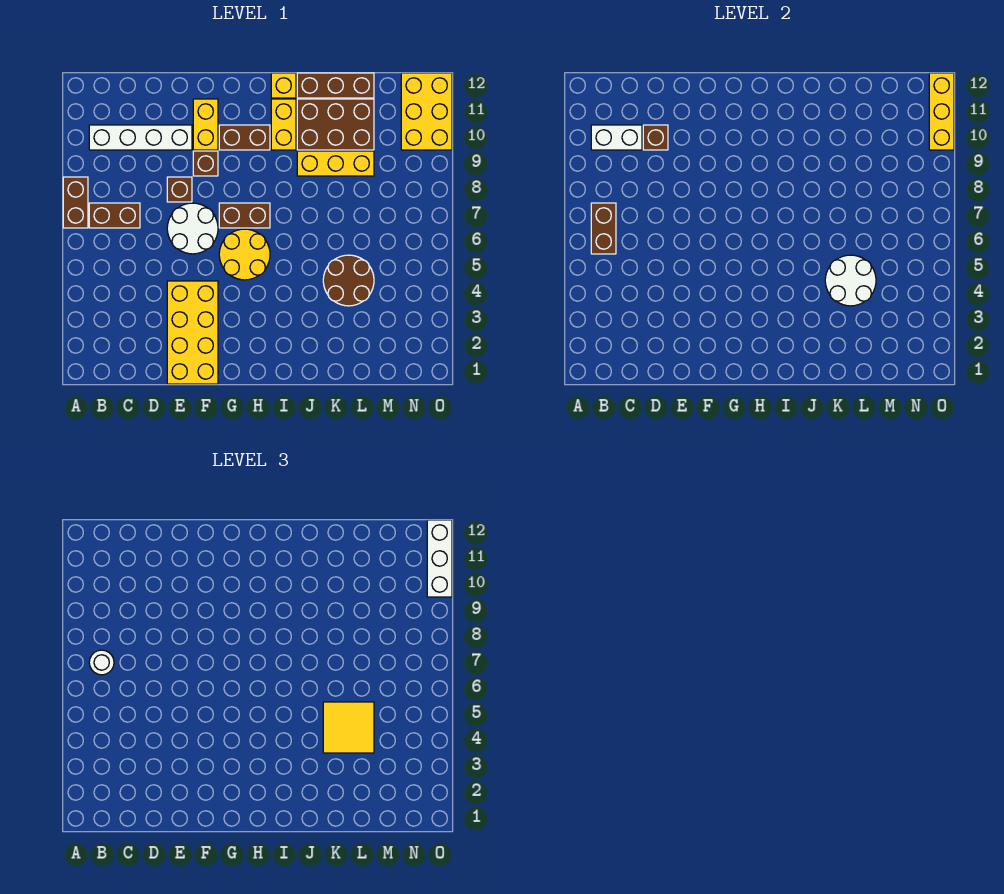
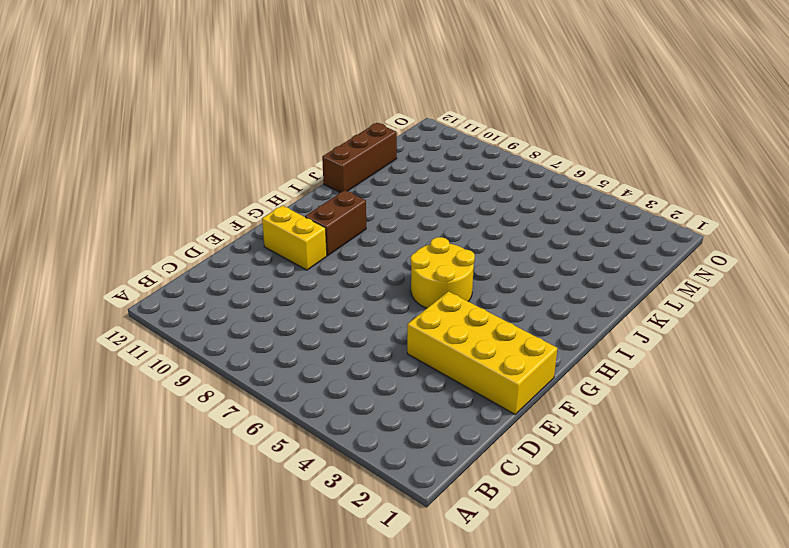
none -> brown 1x2 brick [63,177,88,228]
none -> brown 1x2 brick [89,203,140,228]
none -> white 1x4 brick [89,125,192,150]

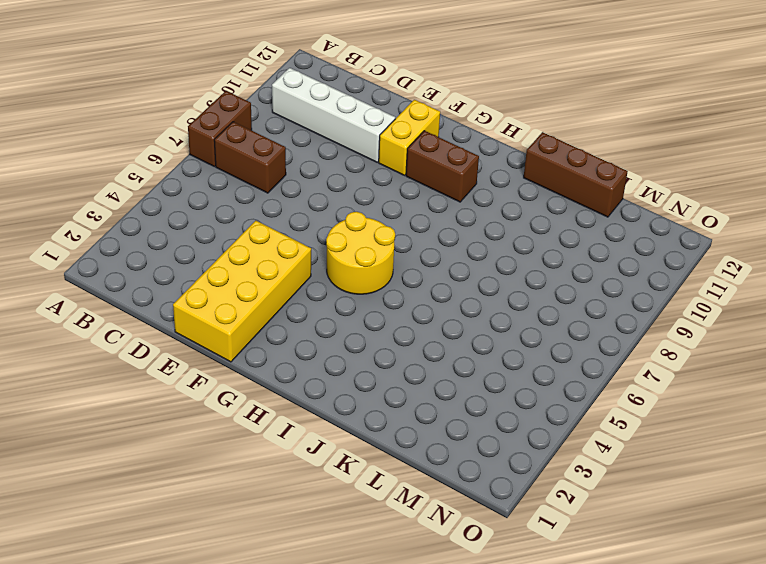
none -> white 2x2 round brick [167,203,218,254]
none -> brown 1x1 brick [167,177,192,202]
none -> brown 1x1 brick [193,151,218,176]

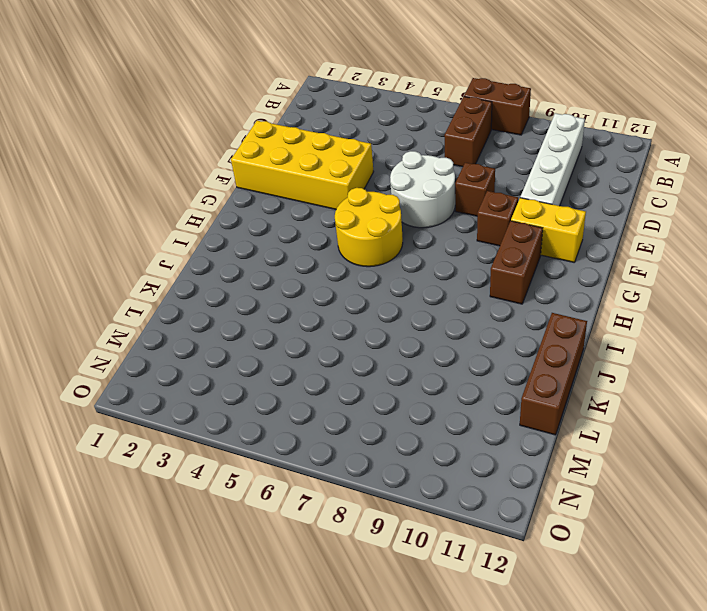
none -> brown 1x2 brick [219,203,270,228]
none -> yellow 1x2 brick [271,99,296,150]
none -> yellow 1x1 brick [271,73,296,98]

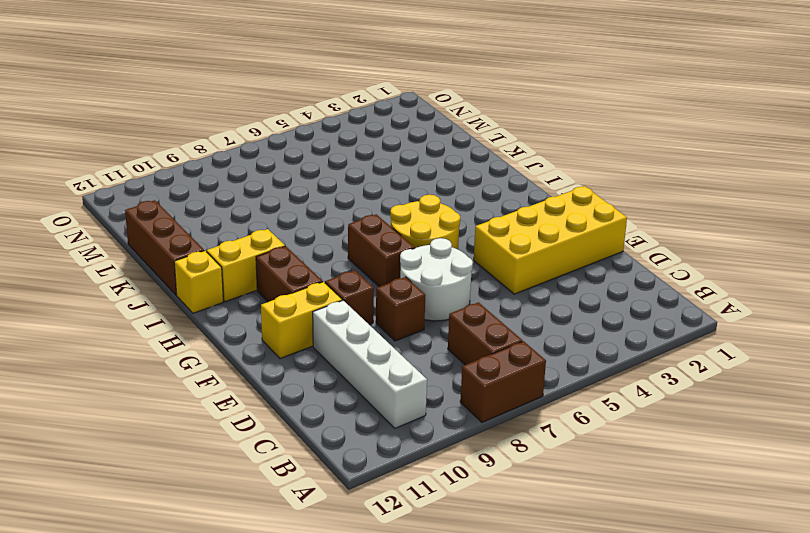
none -> yellow 1x3 brick [297,151,374,176]
none -> brown 2x3 brick [297,99,374,150]
none -> brown 2x2 round brick [323,255,374,306]

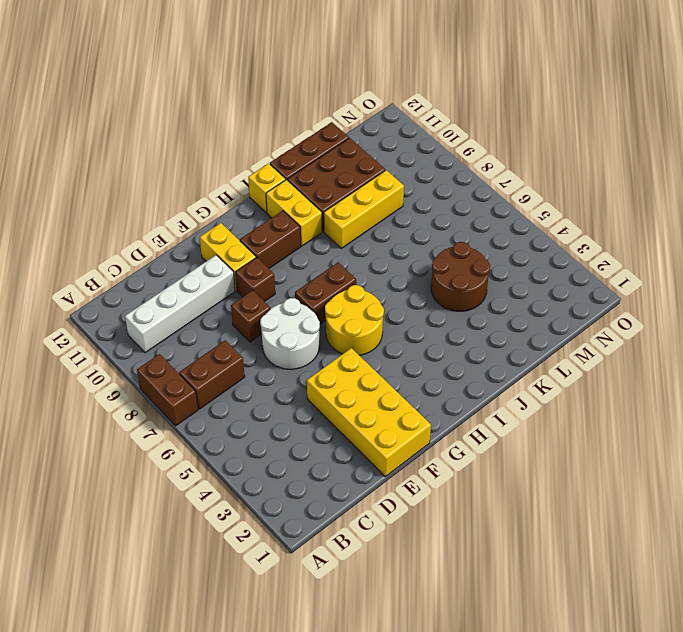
none -> yellow 2x3 brick [401,73,452,150]
none -> brown 1x2 brick [591,203,616,254]
none -> white 1x2 brick [591,125,642,150]

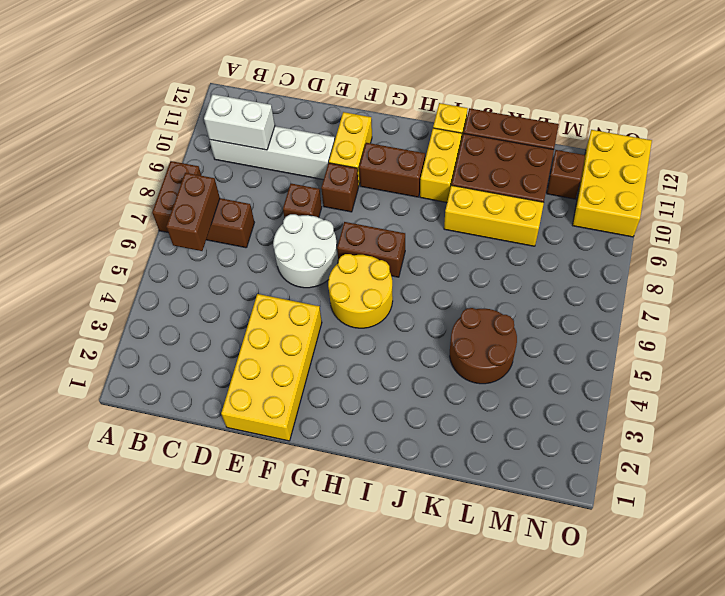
brown 1x1 brick [547,150,585,199] -> brown 1x1 brick moved to [643,125,668,150]
none -> white 2x2 round brick [825,255,876,306]
none -> yellow 1x3 brick [929,73,954,150]
none -> white 1x1 round brick [89,650,114,675]

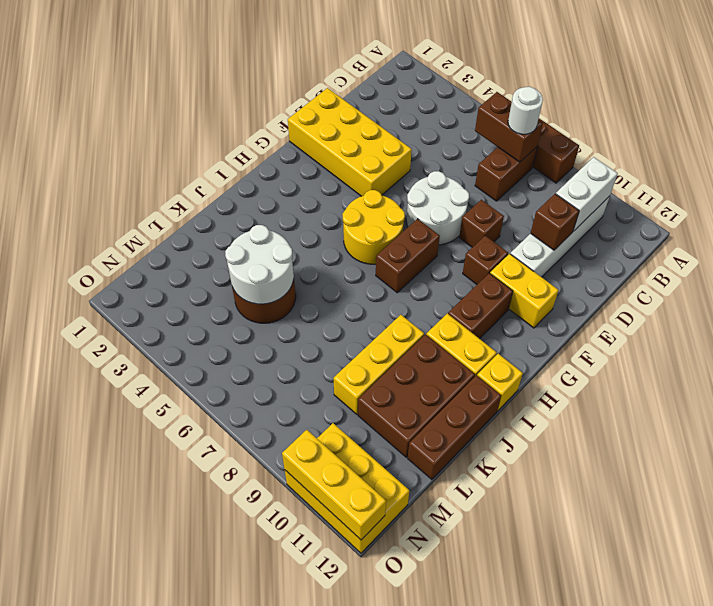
none -> yellow 2x2 tile [323,702,374,753]
none -> white 1x3 brick [427,520,452,597]

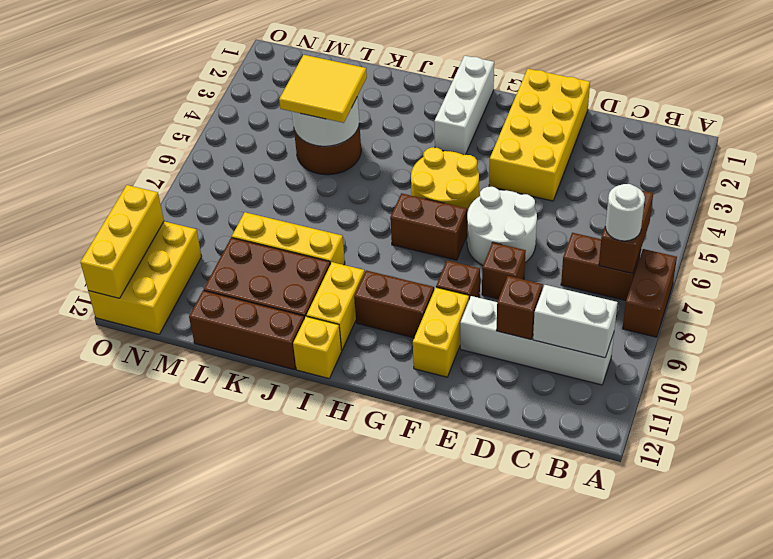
white 1x3 brick [434,56,494,155] -> white 1x3 brick moved to [427,520,452,597]

